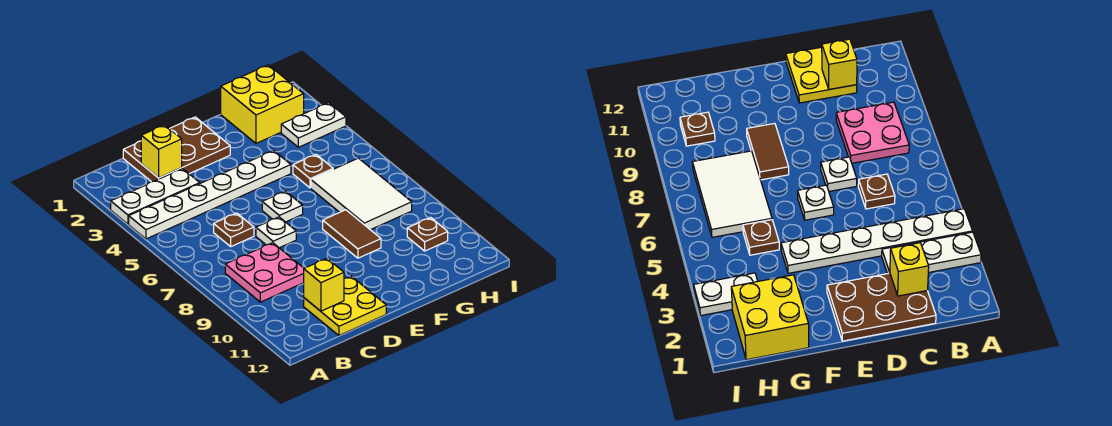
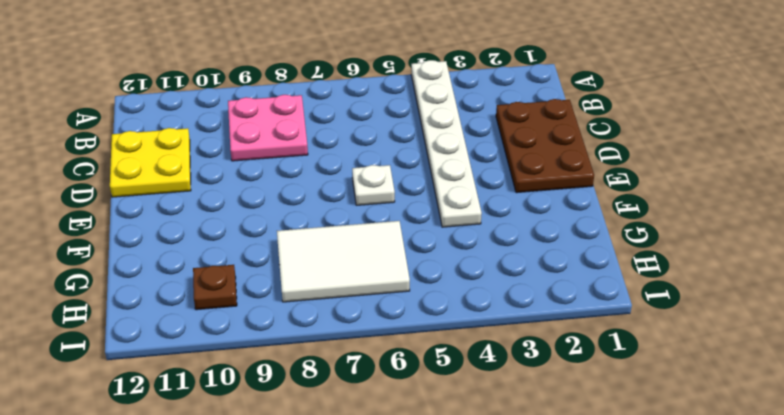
none -> white 1x3 plate [111,169,200,224]
none -> brown 1x1 plate [214,213,254,246]
none -> white 1x1 plate [256,217,296,248]

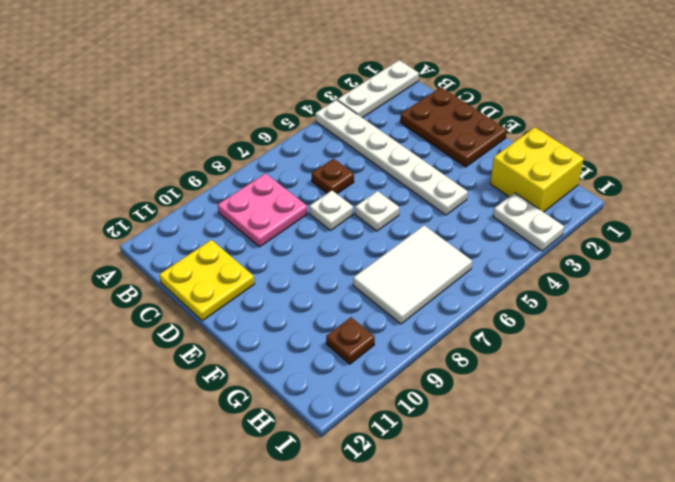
white 1x3 plate [337,60,419,118] -> white 1x3 plate turned to [111,169,200,224]
none -> brown 1x2 tile [323,210,381,258]
none -> brown 1x1 plate [293,155,333,188]
none -> yellow 1x1 brick [141,125,182,178]

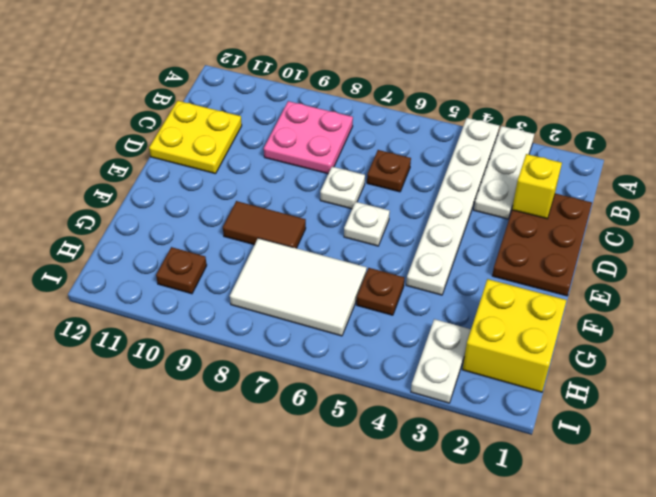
none -> yellow 1x1 brick [304,258,344,311]

